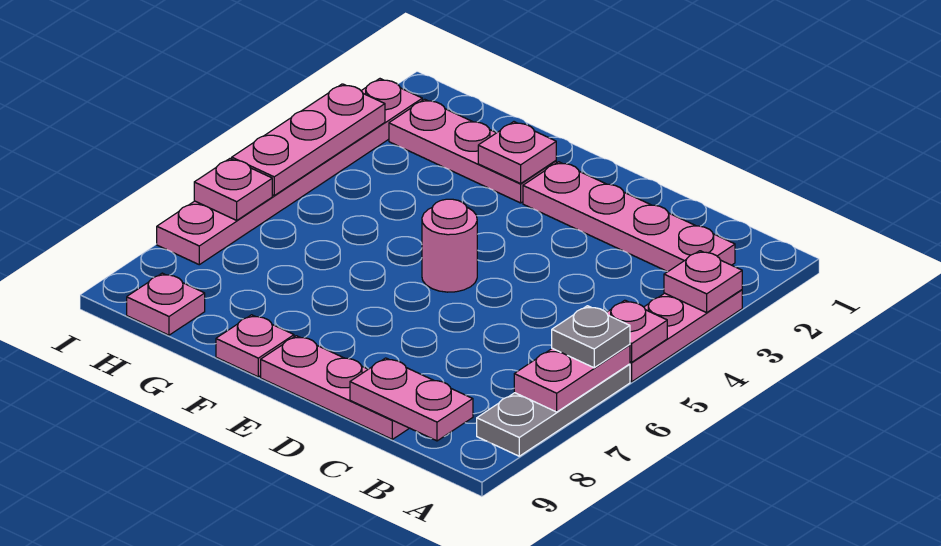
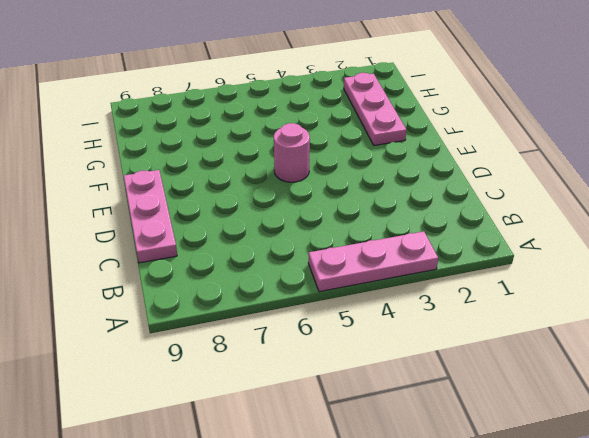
none -> grey 1x3 plate [477,364,630,456]
none -> pink 1x4 plate [523,162,735,272]
none -> pink 1x1 plate [216,315,294,377]

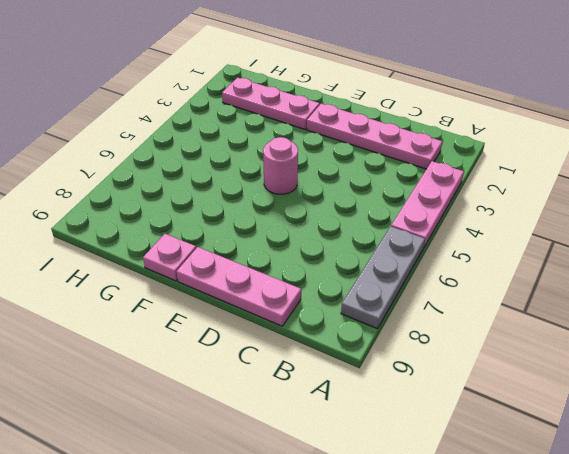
none -> pink 1x1 plate [127,273,205,335]
none -> pink 1x6 plate [157,79,422,265]
none -> pink 1x1 plate [664,251,742,313]

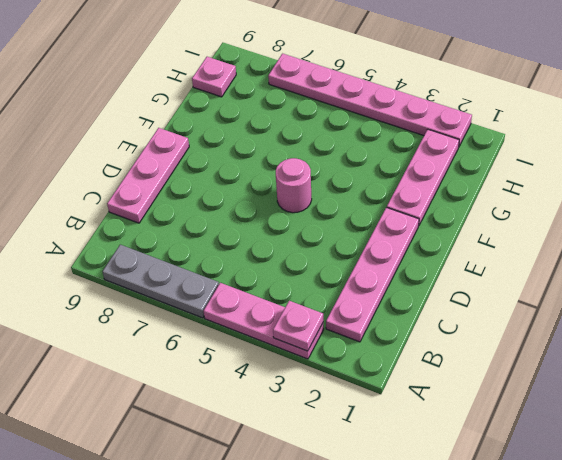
none -> pink 1x1 plate [216,315,294,377]
none -> pink 1x1 plate [606,300,667,362]
none -> pink 1x2 plate [514,345,630,412]

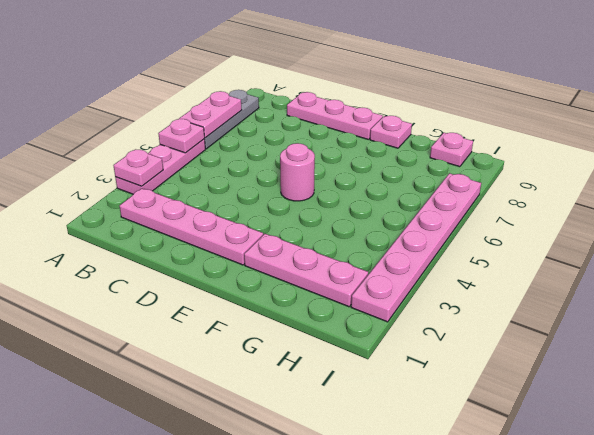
none -> pink 1x2 plate [350,358,473,441]
none -> pink 1x1 plate [478,122,556,183]
none -> pink 1x3 plate [232,84,385,195]

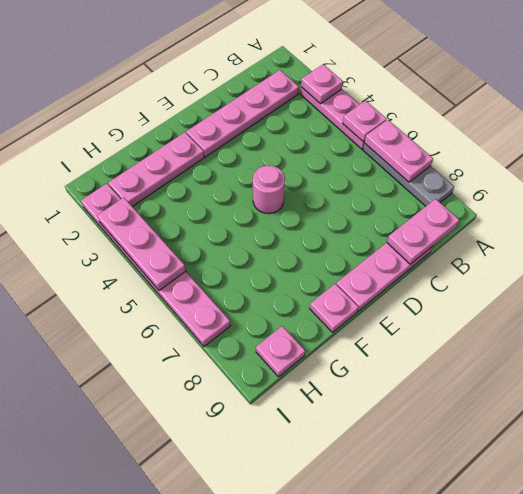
none -> pink 1x1 plate [478,122,556,183]
none -> pink 1x1 plate [194,159,272,220]
none -> grey 1x1 plate [552,306,630,368]

